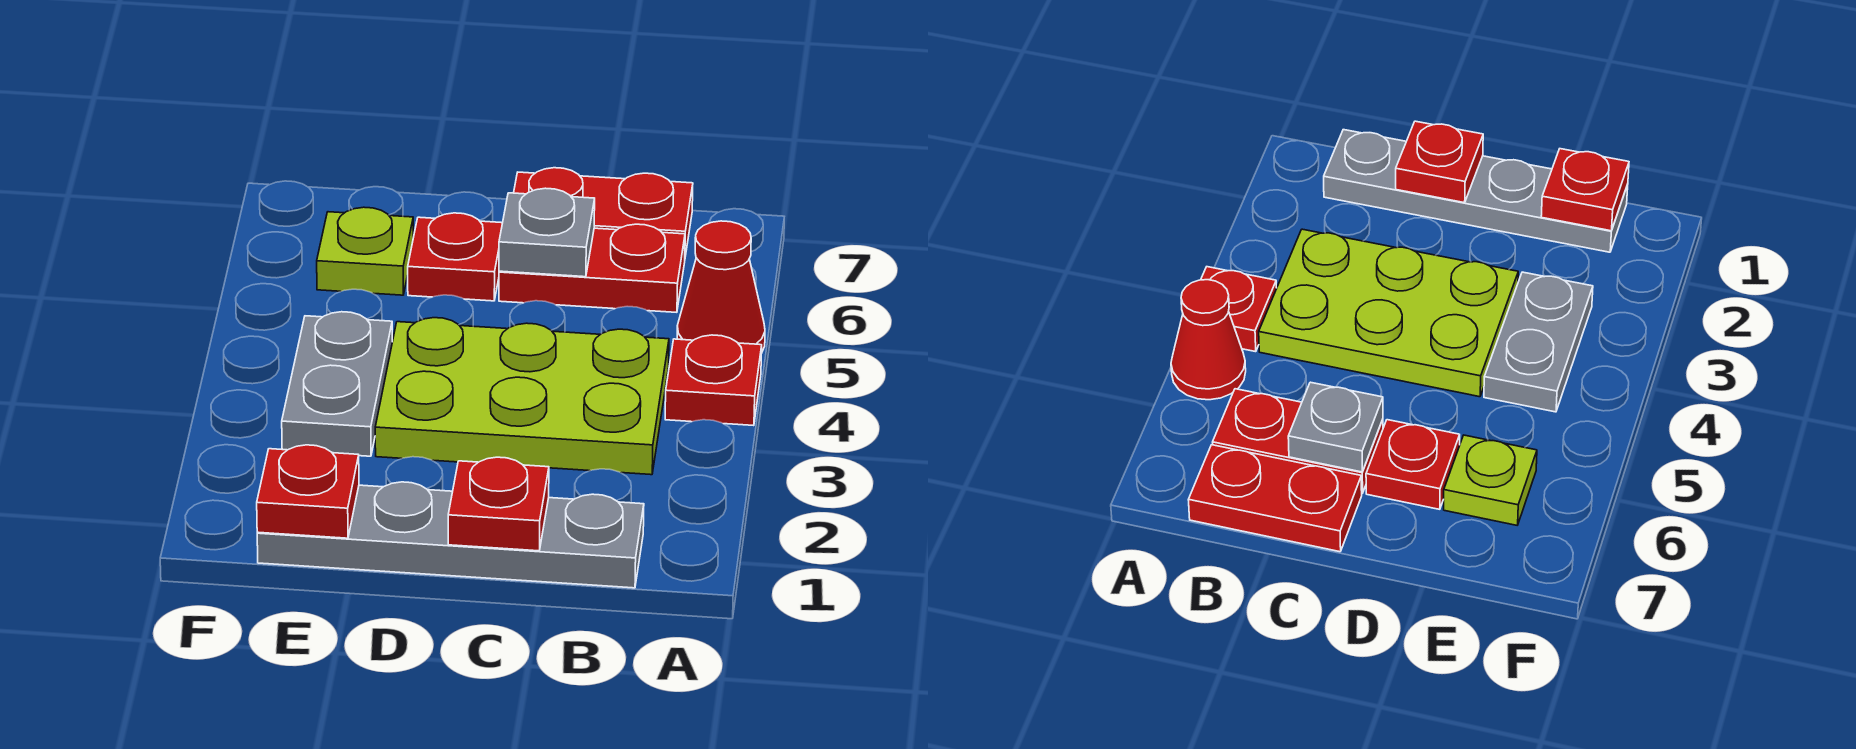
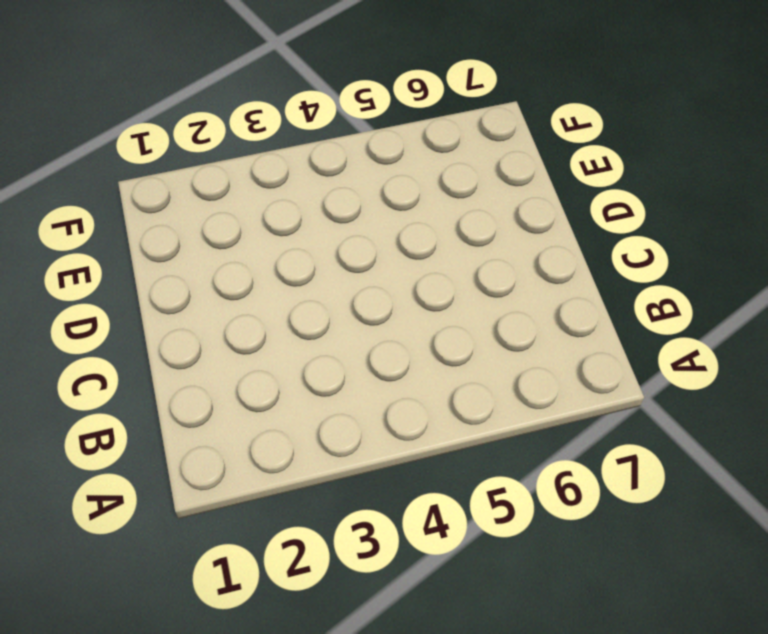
none -> red 1x1 plate [665,335,762,426]
none -> red 1x1 cone [677,221,765,351]
none -> grey 1x4 plate [257,482,644,588]

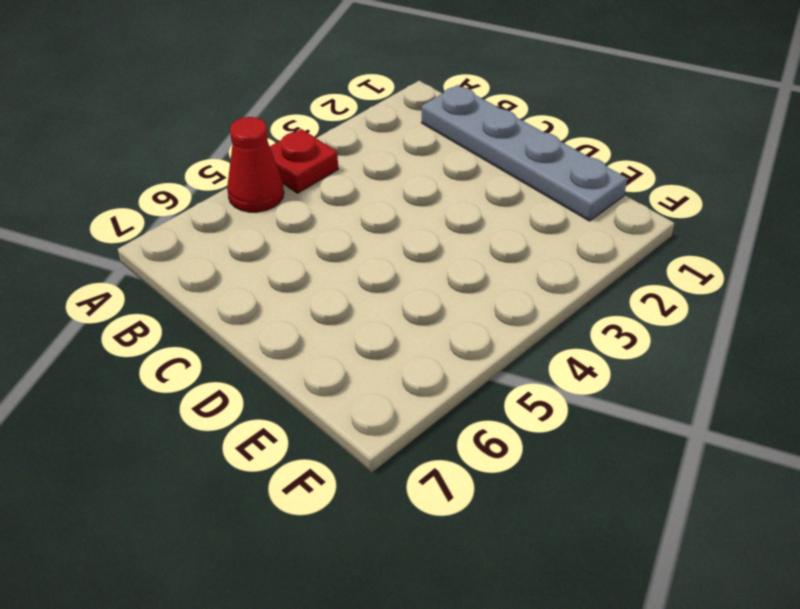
none -> lime 2x3 plate [375,318,669,475]
none -> red 1x2 plate [499,224,685,312]
none -> red 1x2 plate [514,168,693,256]

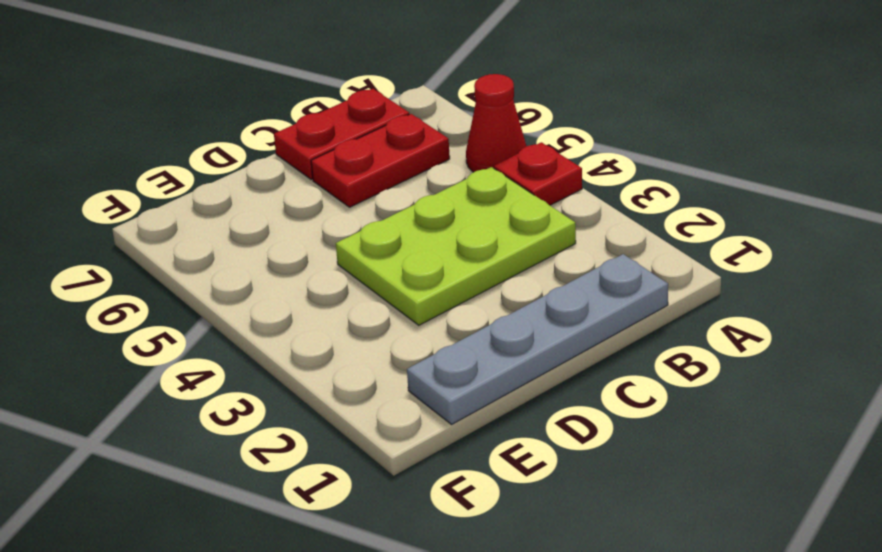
none -> red 1x1 plate [408,213,502,301]
none -> grey 1x2 plate [282,312,392,456]
none -> lime 1x1 plate [317,207,413,295]

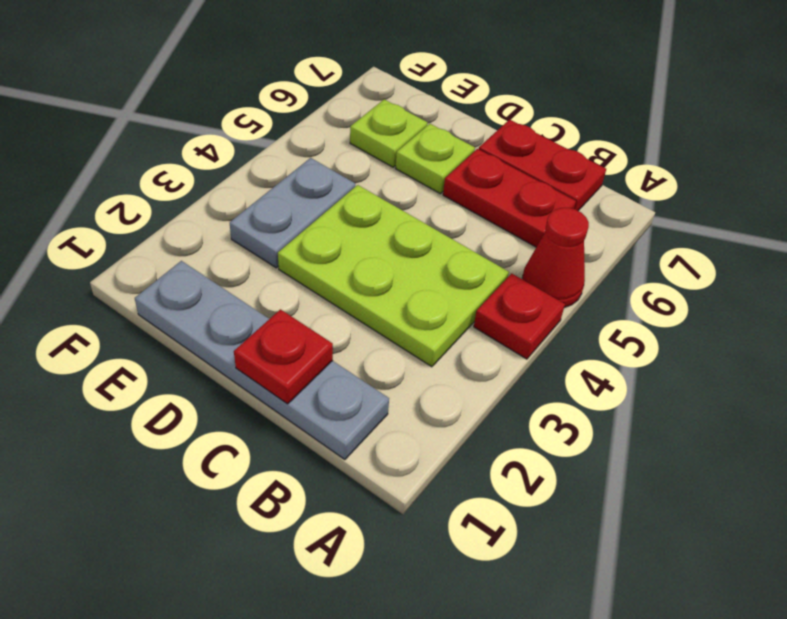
lime 1x1 plate [396,124,475,194] -> red 1x1 plate [408,213,502,301]
none -> grey 1x1 plate [499,188,595,277]
none -> red 1x1 plate [257,445,359,538]

